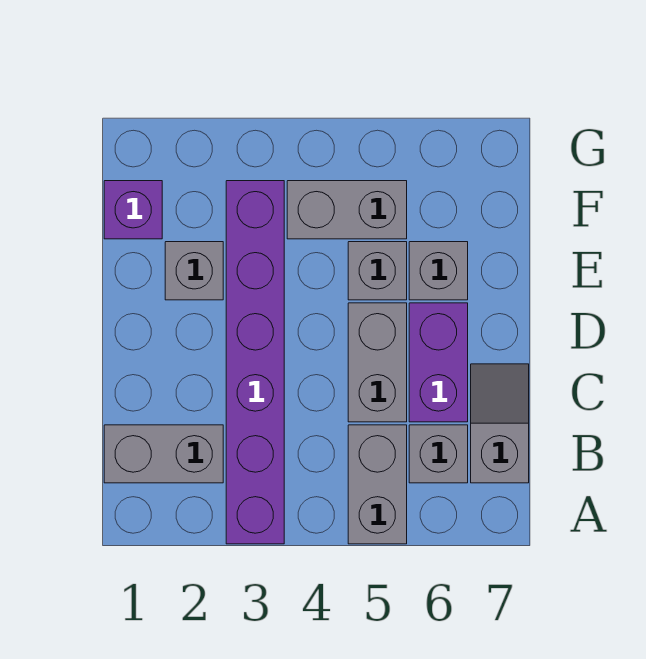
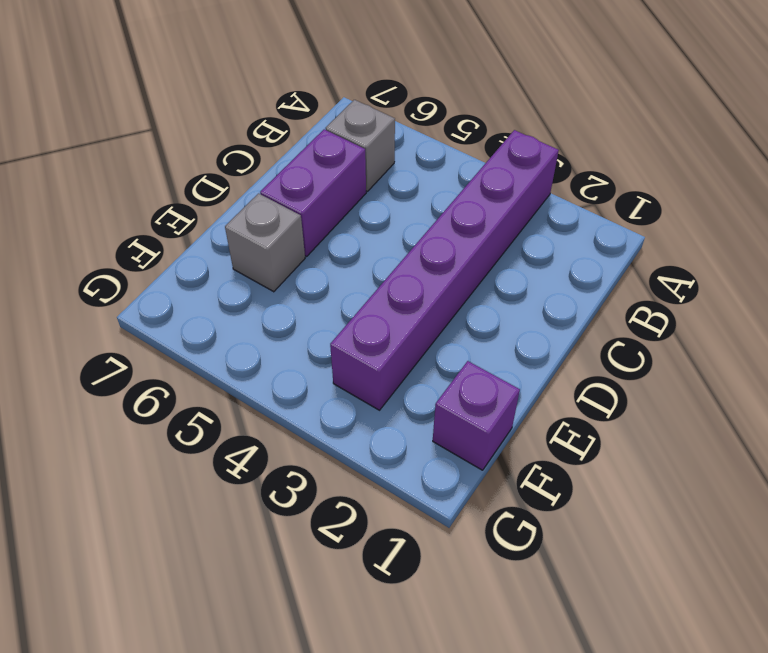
none -> grey 1x2 brick [348,425,407,544]
none -> grey 1x2 brick [104,425,223,483]
none -> grey 1x2 slope [471,364,529,483]

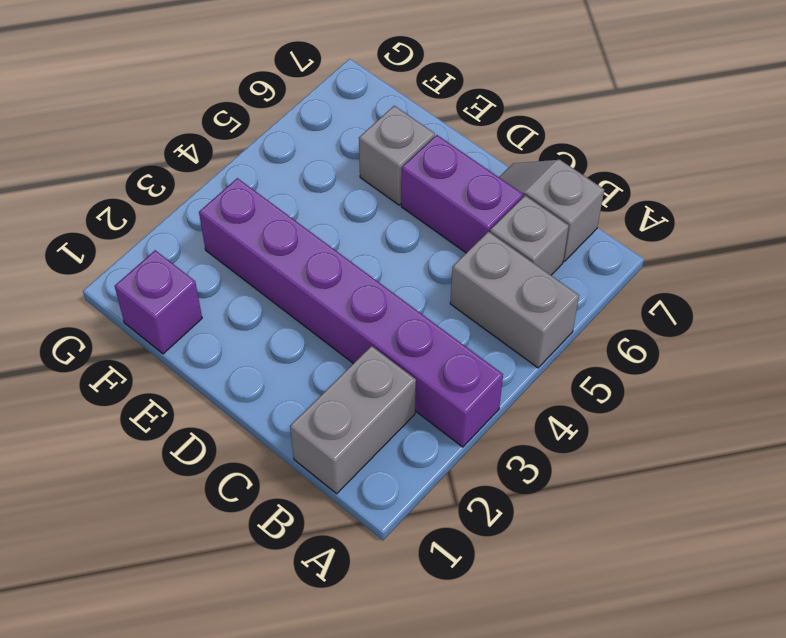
none -> grey 1x2 brick [348,303,407,422]
none -> grey 1x1 brick [165,242,223,300]
none -> grey 1x1 brick [348,242,407,300]

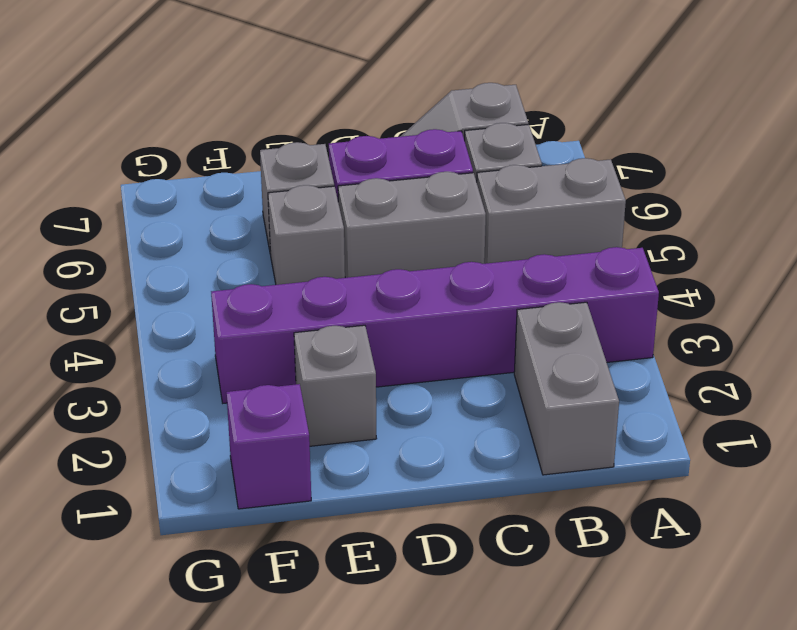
none -> grey 1x2 brick [287,181,407,239]

